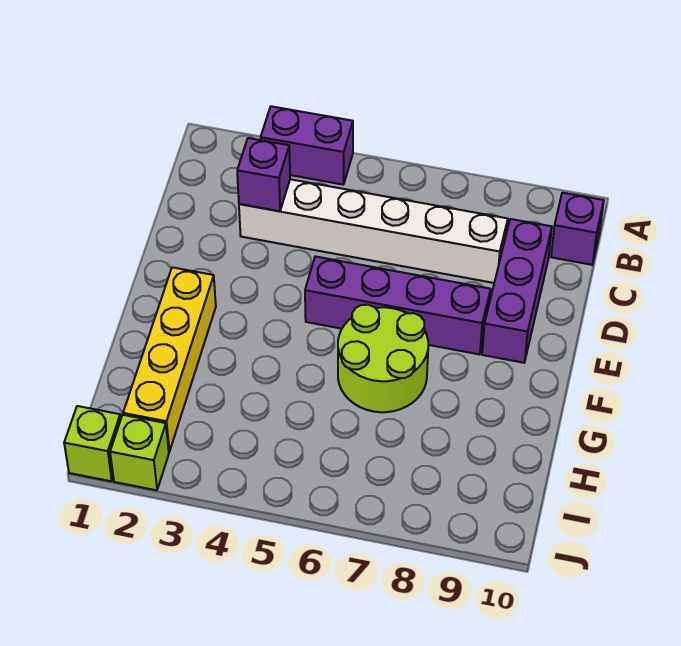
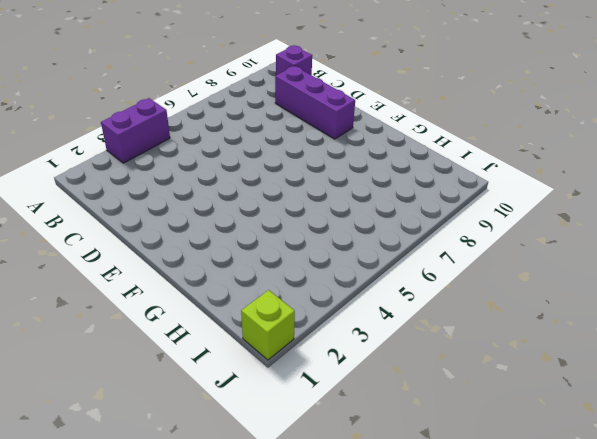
none -> white 1x6 brick [239,179,508,283]
none -> purple 1x4 brick [305,256,491,354]

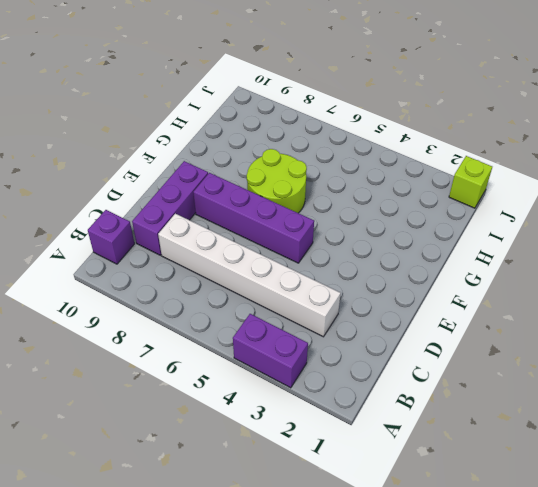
none -> yellow 1x4 brick [123,267,216,451]
none -> lime 1x1 brick [110,415,169,490]

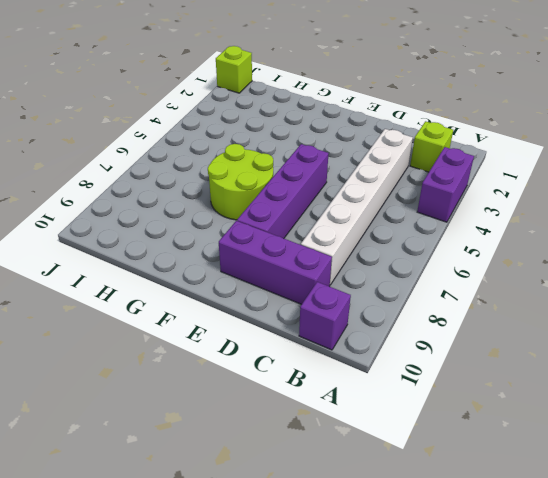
lime 1x1 brick [410,121,453,172] -> lime 1x1 brick moved to [110,415,169,490]
none -> yellow 1x4 brick [123,267,216,451]
none -> purple 1x1 brick [237,138,290,211]

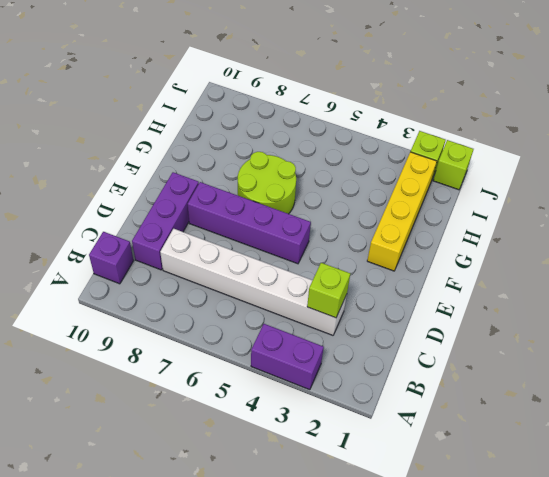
lime 1x1 brick [307,263,350,318] -> purple 1x1 brick [237,138,290,211]

